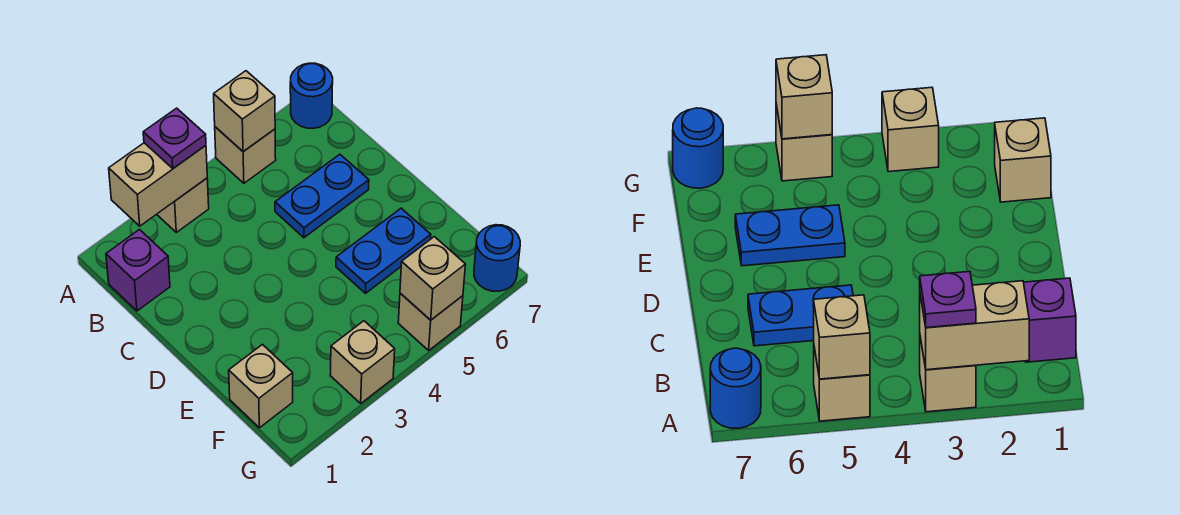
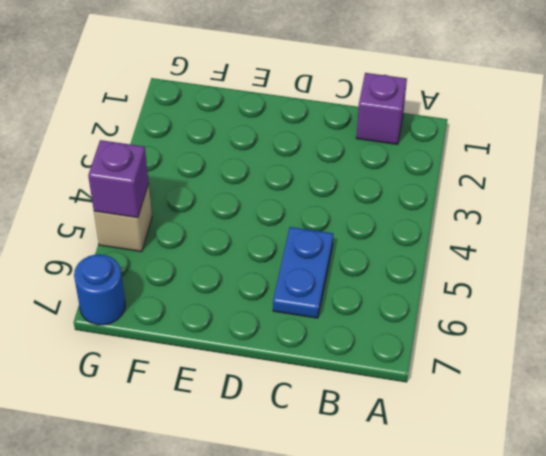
purple 1x1 brick [88,140,149,218] -> tan 1x1 brick [400,237,466,320]
none -> tan 1x1 brick [157,178,209,232]
none -> tan 1x1 brick [215,127,276,183]
none -> blue 1x1 round brick [290,63,333,128]

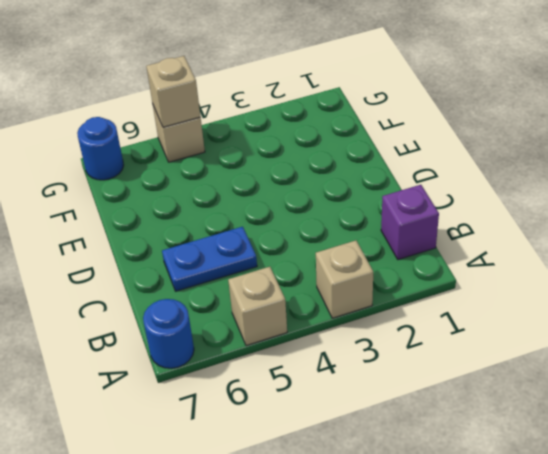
none -> blue 1x2 plate [336,208,431,293]
none -> tan 1x1 brick [229,345,293,428]
none -> tan 1x1 brick [330,321,395,403]

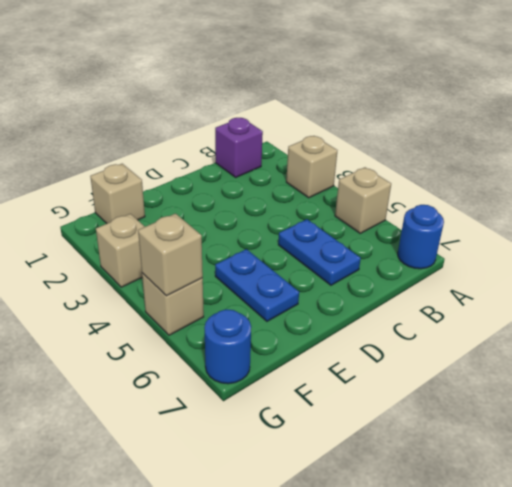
none -> tan 1x2 brick [109,143,207,226]
none -> tan 1x1 brick [214,71,275,152]
none -> purple 1x1 plate [143,108,206,168]

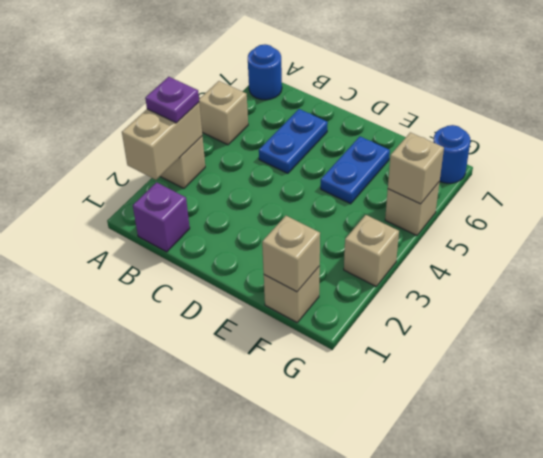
tan 1x1 brick [262,216,320,292] -> tan 1x1 brick moved to [214,71,275,152]

